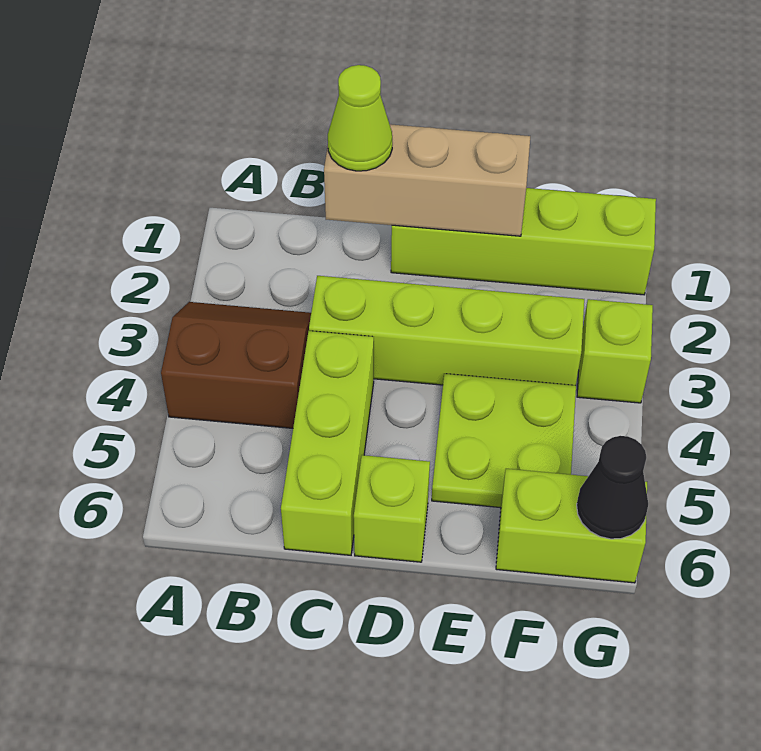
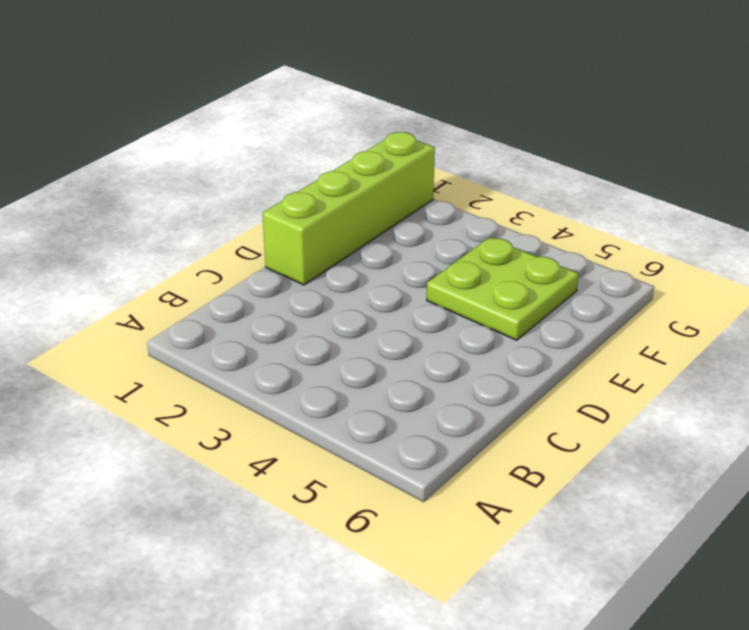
none -> brown 2x2 slope [161,302,311,428]
none -> lime 1x4 brick [309,276,584,385]

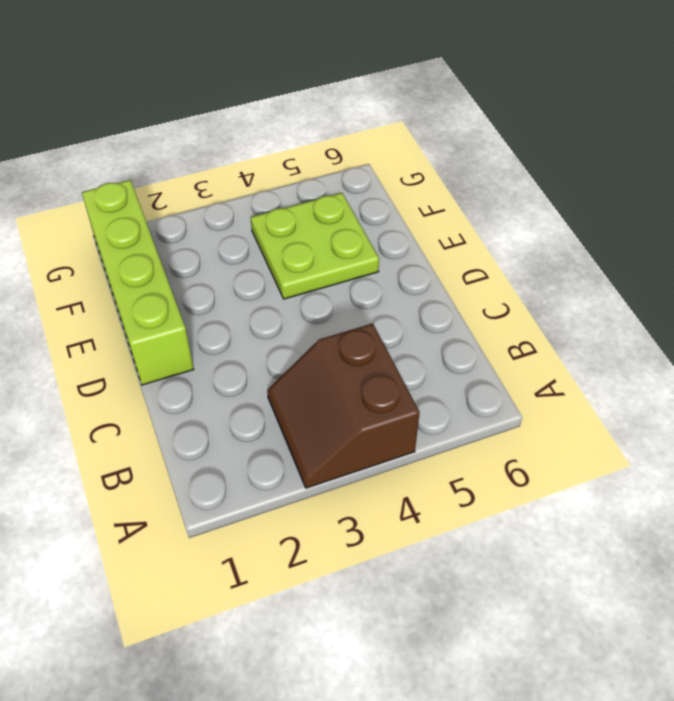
none -> lime 1x4 brick [309,276,584,385]
none -> lime 1x3 brick [281,331,374,555]

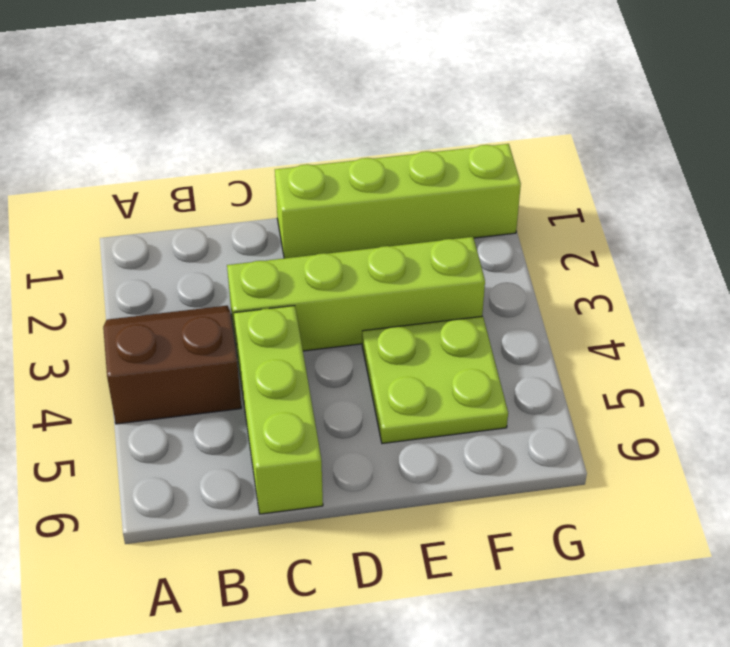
none -> lime 1x1 brick [354,455,430,562]
none -> lime 1x2 brick [496,469,647,583]

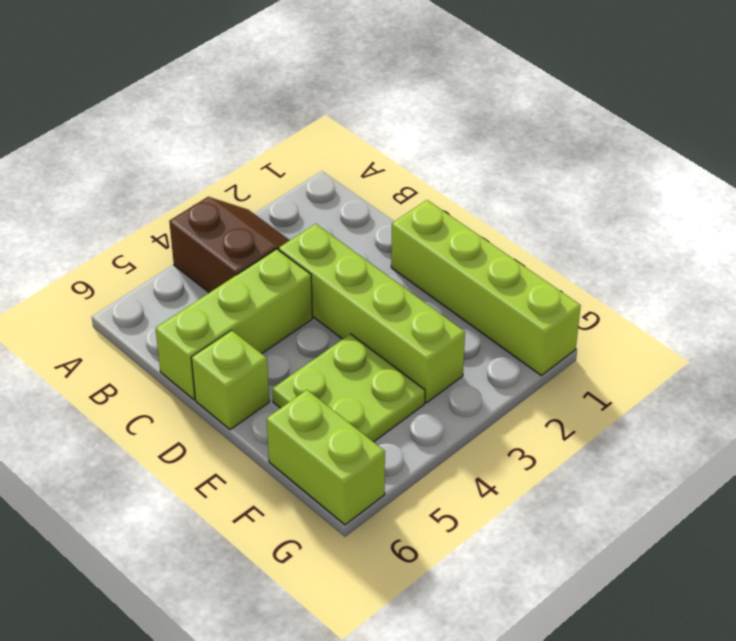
none -> lime 1x1 brick [577,299,653,403]
none -> tan 1x3 brick [324,124,530,236]

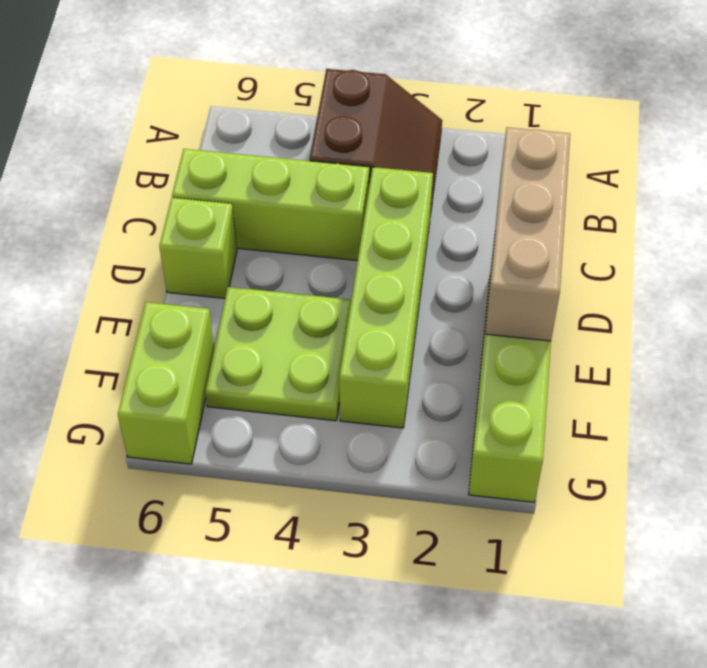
none -> lime 1x1 brick [577,299,653,403]
none -> black 1x1 cone [577,436,648,539]

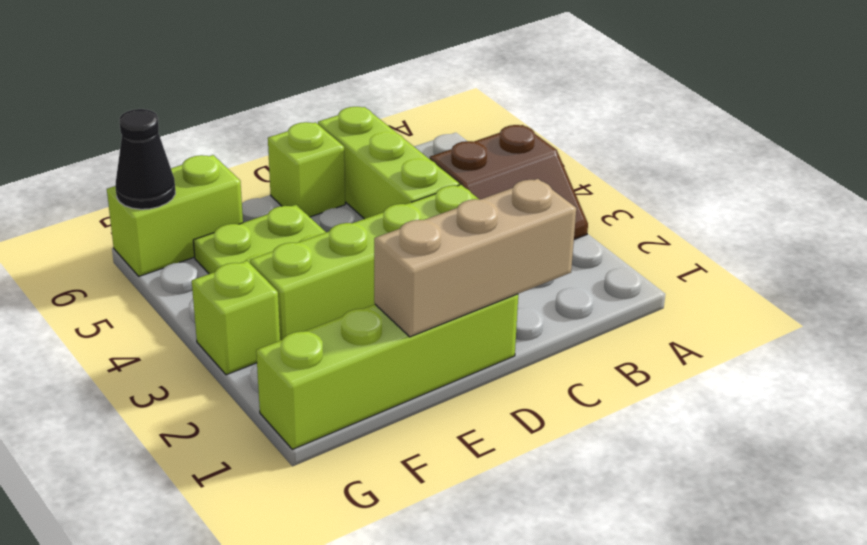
none -> lime 1x1 cone [328,65,392,171]

